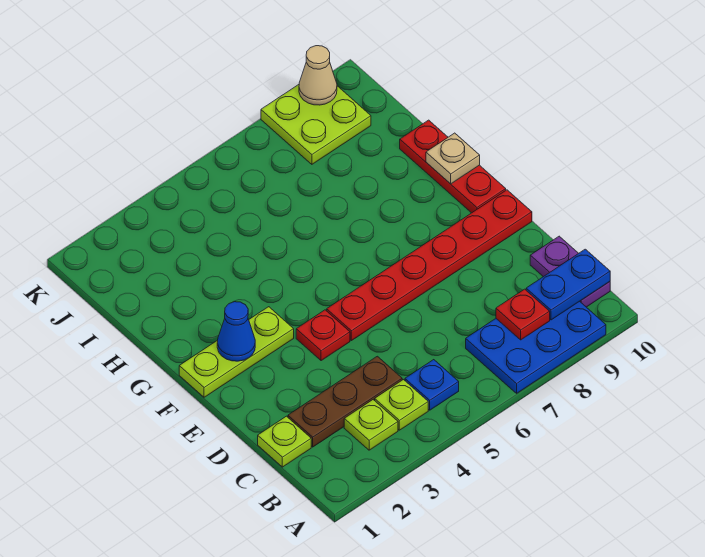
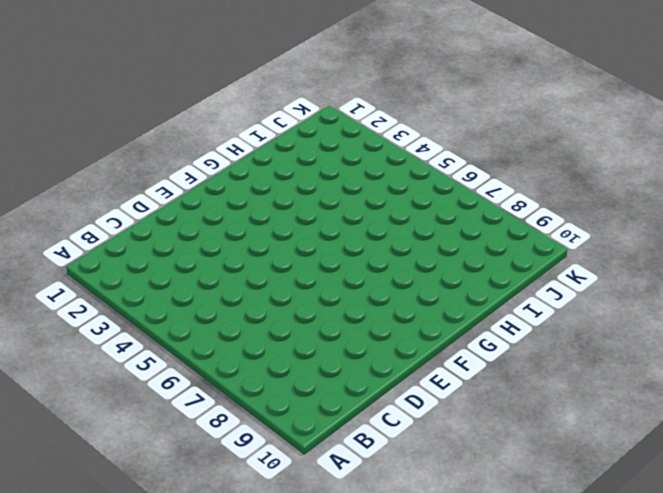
none -> blue 2x3 plate [466,301,606,393]
none -> lime 1x1 plate [344,400,398,450]
none -> lime 1x1 plate [375,380,428,430]

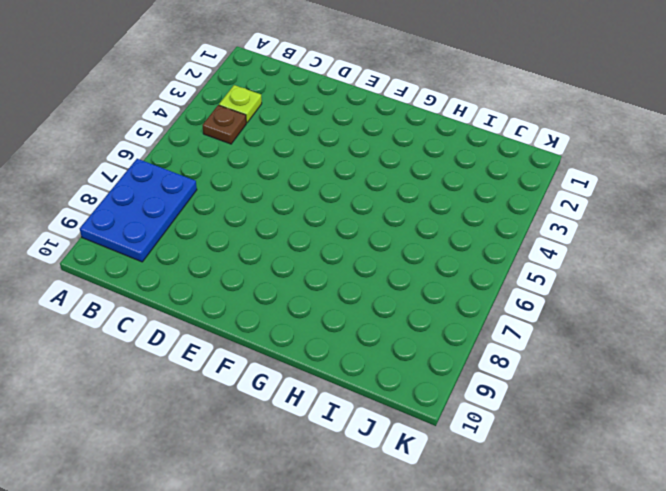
brown 1x1 plate [203,105,246,144] -> lime 1x1 plate [375,380,428,430]
none -> blue 1x1 plate [405,360,459,410]
none -> purple 1x2 plate [530,236,610,307]
none -> lime 1x1 plate [258,416,311,467]

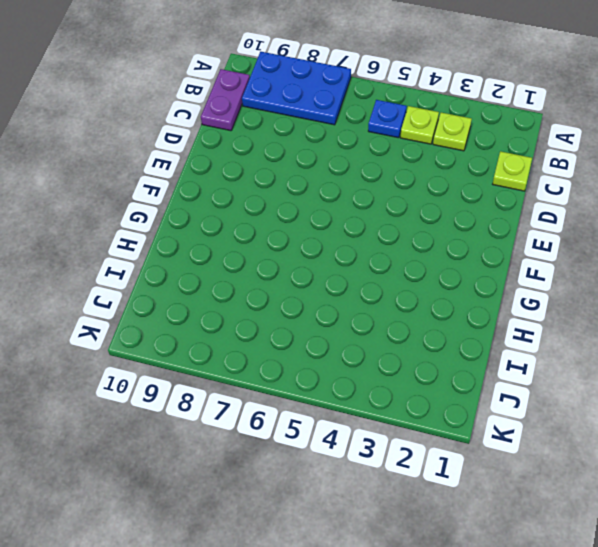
none -> brown 1x3 plate [288,356,402,447]
none -> red 1x1 plate [296,310,350,361]
none -> red 1x6 plate [327,190,532,341]

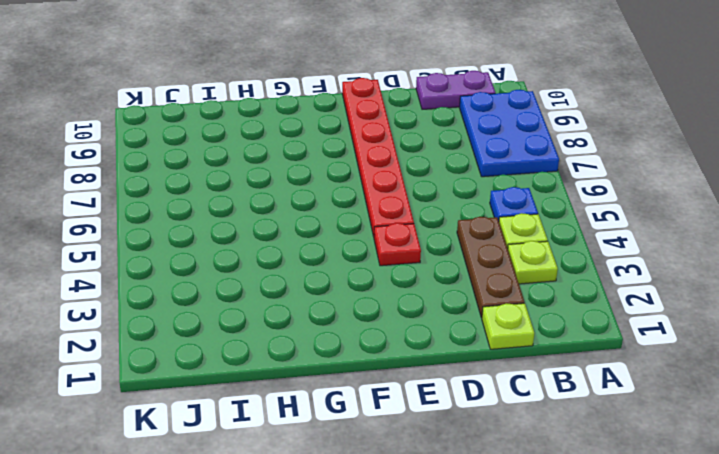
none -> lime 1x3 plate [179,307,294,397]
none -> red 1x3 plate [400,120,506,213]
none -> lime 2x2 plate [261,85,371,164]

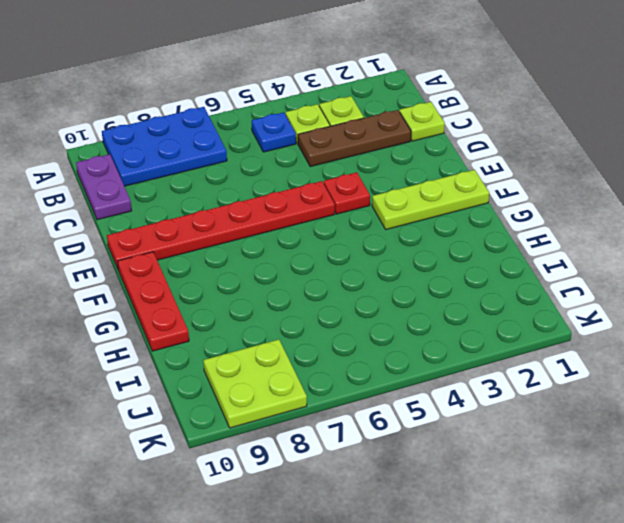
none -> red 1x1 plate [496,289,550,340]
none -> blue 1x2 plate [526,249,610,320]
none -> blue 1x1 cone [217,302,255,361]

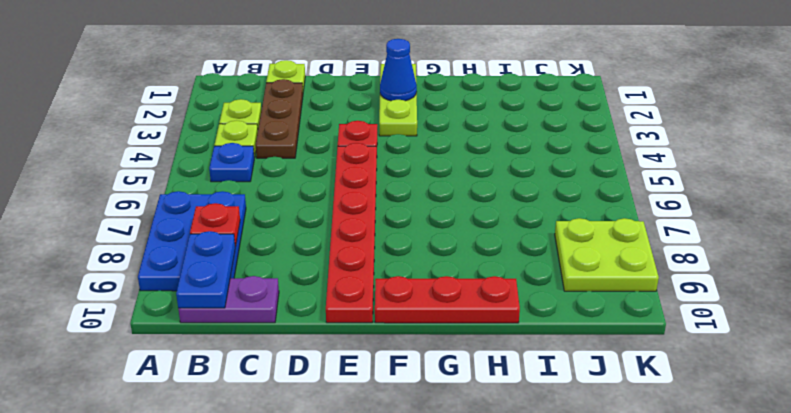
none -> tan 1x1 plate [426,133,480,184]
none -> tan 1x1 cone [299,46,337,105]

